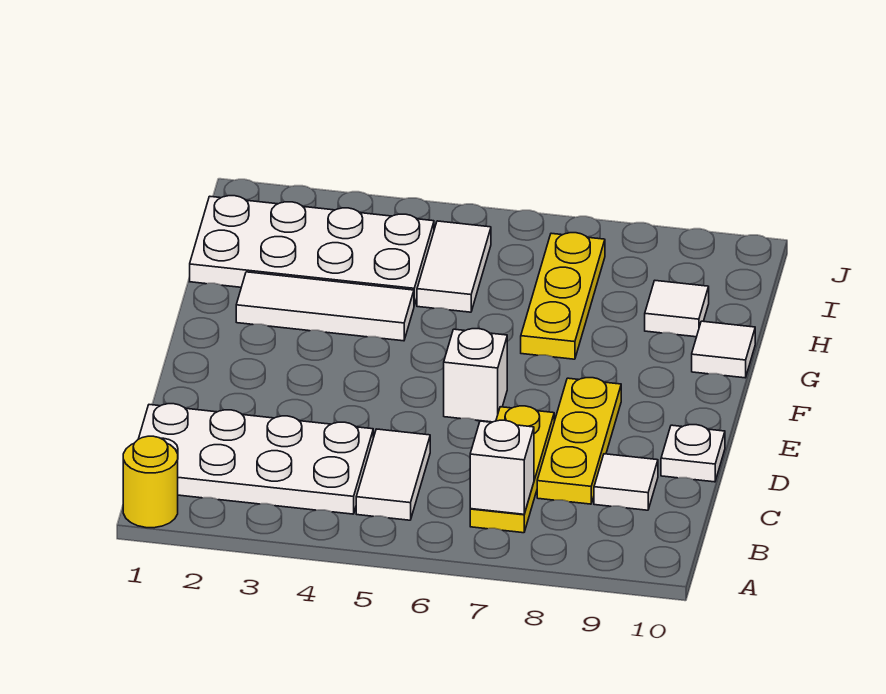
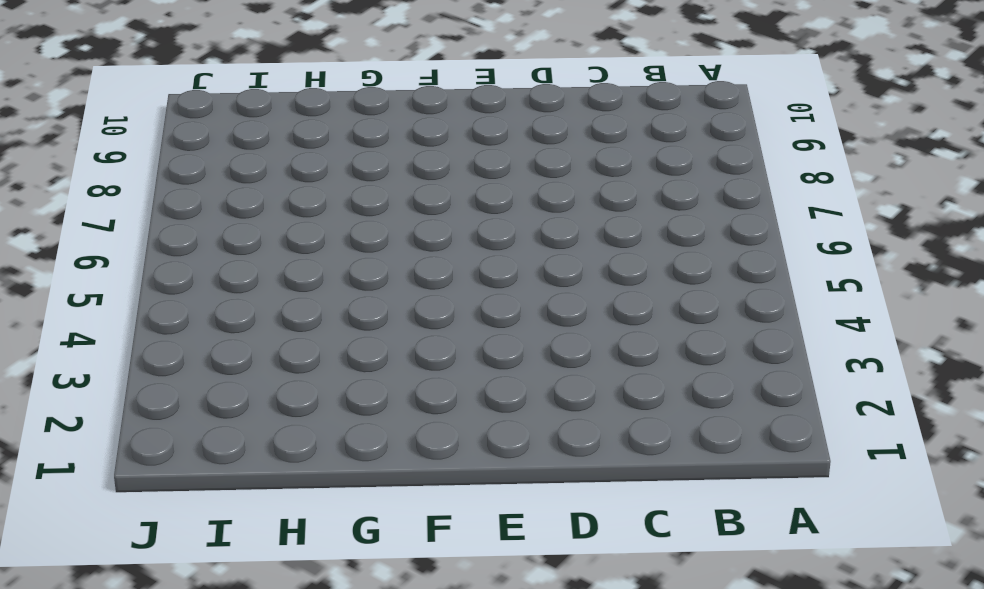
none -> yellow 1x1 round brick [123,436,178,528]
none -> white 2x4 plate [139,404,373,514]
none -> white 1x2 tile [356,429,430,520]

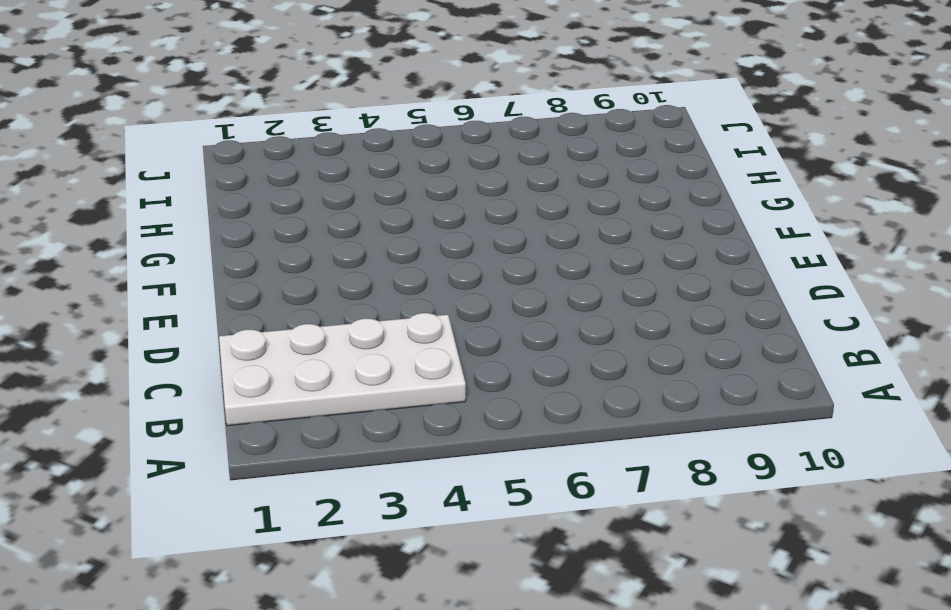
none -> yellow 1x1 round brick [123,436,178,528]
none -> white 1x2 tile [356,429,430,520]
none -> yellow 1x3 plate [470,406,554,533]

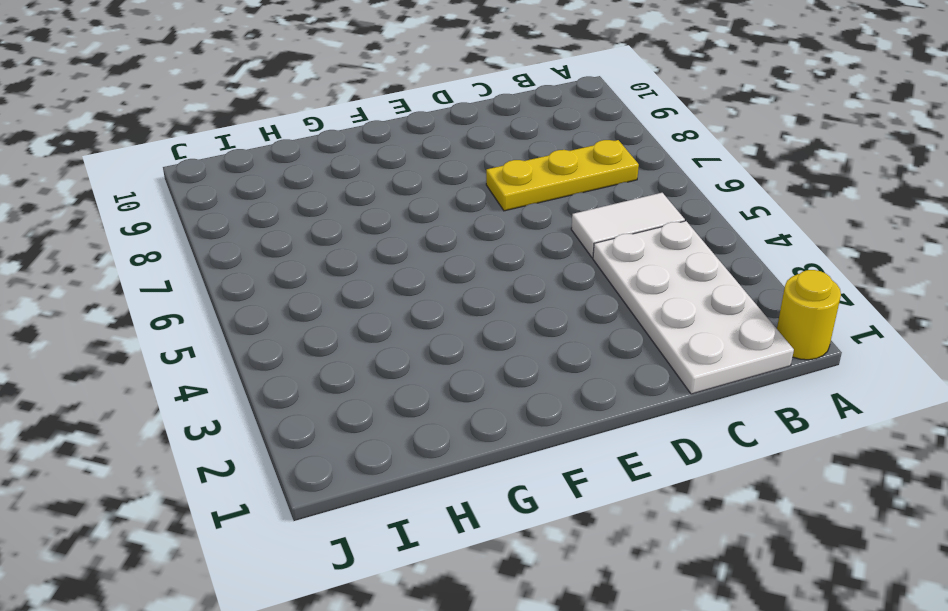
none -> yellow 1x3 plate [537,378,621,504]
none -> white 1x1 tile [594,454,658,510]
none -> white 1x1 plate [661,425,725,482]

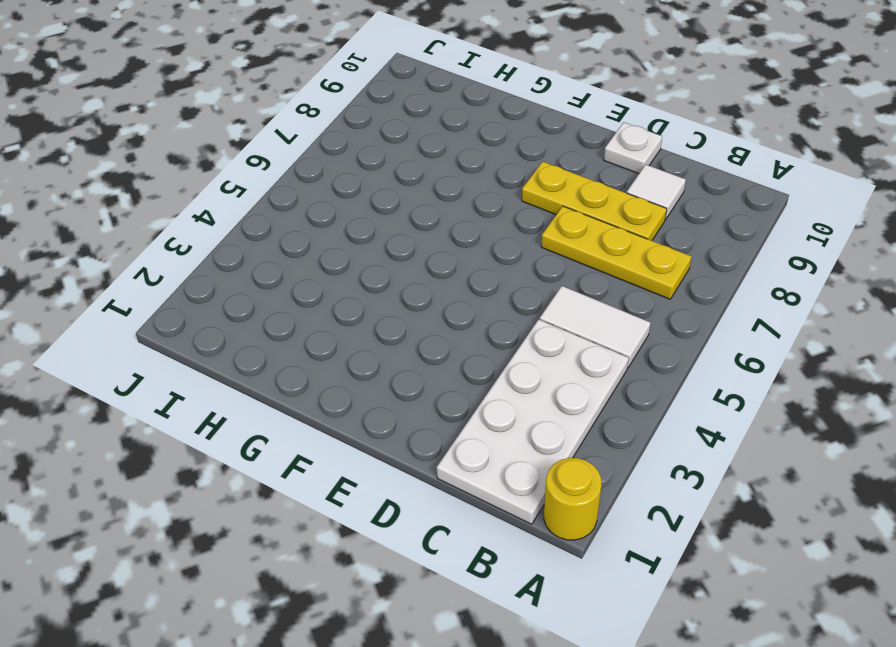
none -> white 1x1 brick [444,329,507,422]
none -> white 1x3 tile [236,272,414,341]
none -> yellow 1x3 plate [521,233,605,359]

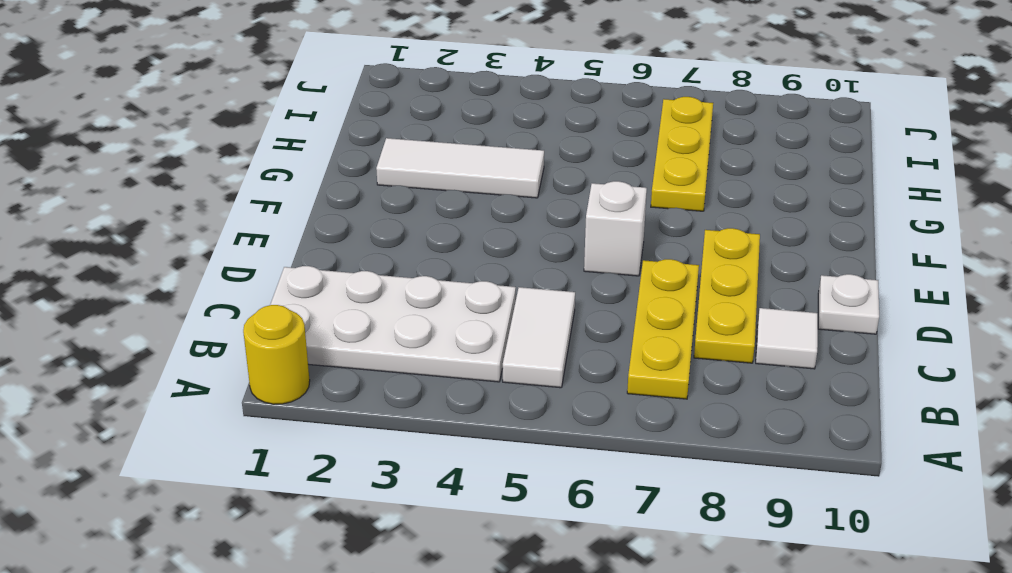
none -> white 1x1 tile [692,321,755,378]
none -> white 2x4 plate [190,196,434,306]
none -> white 1x2 tile [417,221,491,312]

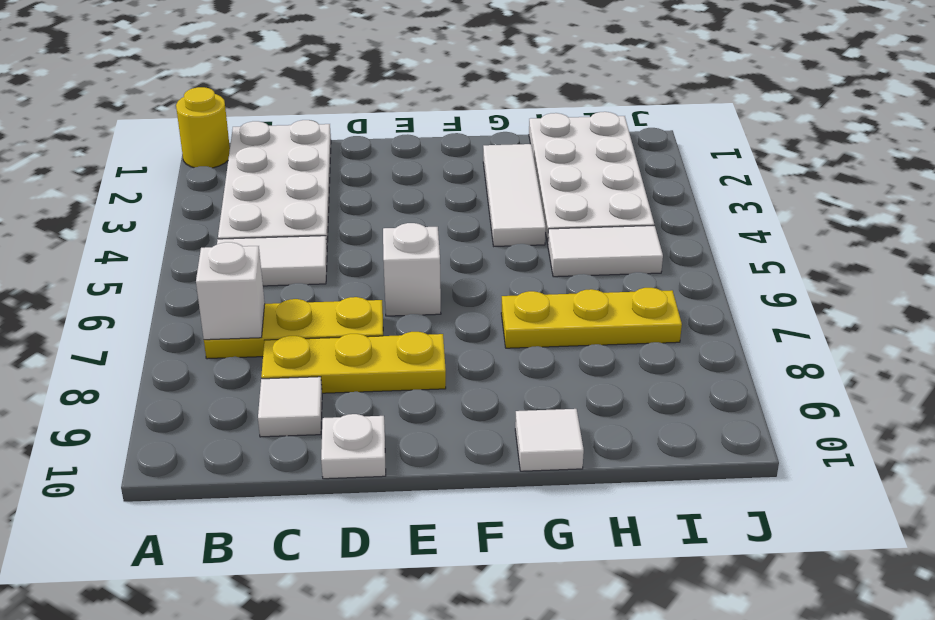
none -> white 1x1 tile [645,281,709,337]

